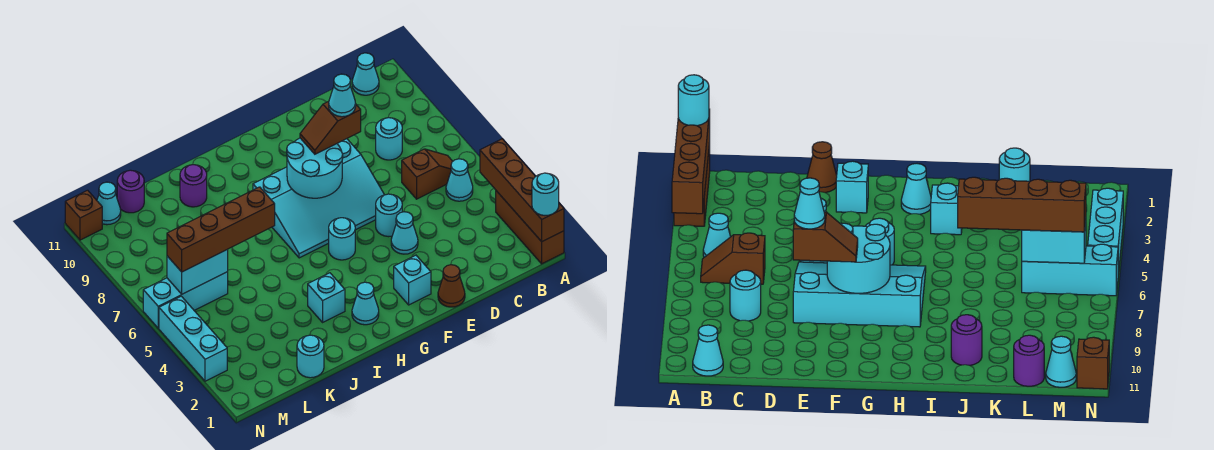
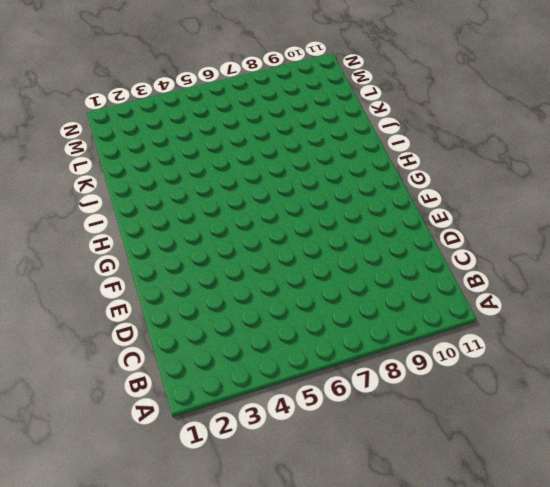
none -> brown 1x3 brick [496,191,564,264]
none -> cyan 1x1 cone [446,159,473,201]
none -> brown 1x2 slope [402,149,453,199]

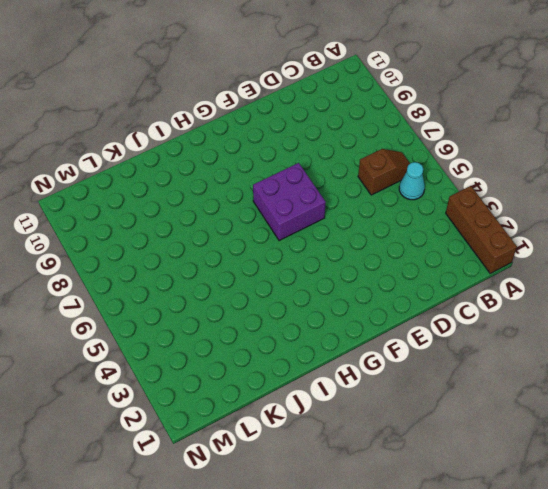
purple 2x2 brick [253,163,326,241] -> cyan 3x4 slope [253,139,384,258]
none -> cyan 1x1 cone [352,53,379,95]
none -> cyan 1x1 round brick [376,118,402,160]
none -> brown 1x1 cone [438,265,465,307]

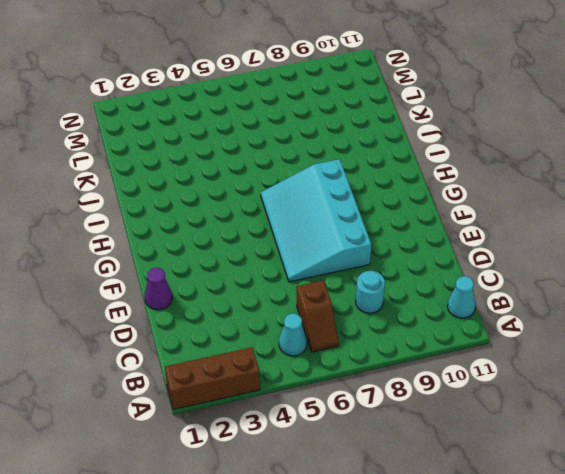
purple 1x1 cone [145,268,172,310] -> brown 1x1 cone [438,265,465,307]
none -> cyan 1x1 cone [391,212,418,254]
none -> cyan 1x1 round brick [376,194,402,237]
none -> cyan 1x1 brick [394,255,431,305]

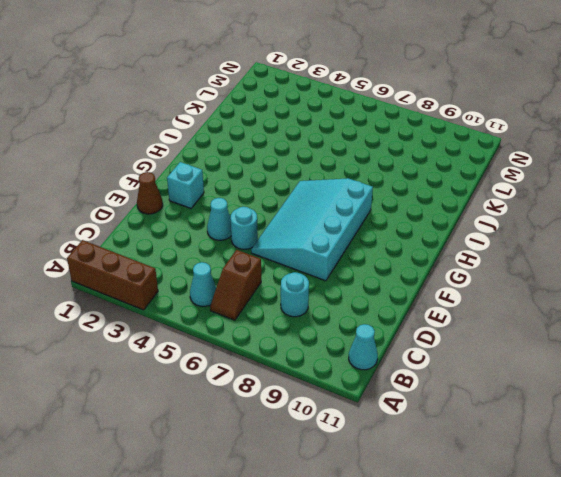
none -> cyan 1x1 round brick [329,218,355,260]
none -> cyan 1x1 cone [352,282,379,325]
none -> cyan 1x1 brick [308,273,345,322]

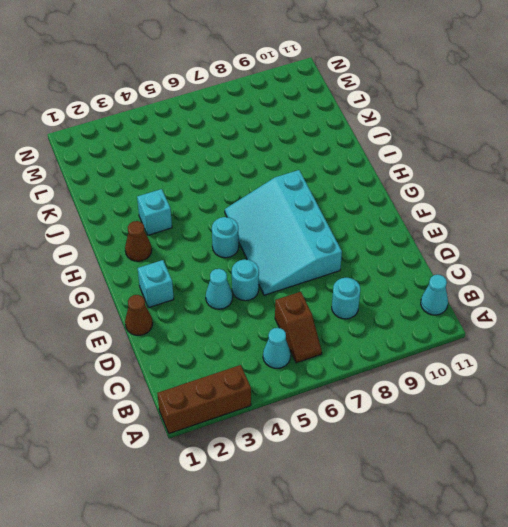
brown 1x1 cone [125,221,152,261] -> cyan 1x1 cone [352,282,379,325]
none -> purple 1x1 round brick [180,165,207,207]
none -> cyan 1x1 round brick [297,335,324,378]
none -> cyan 1x3 brick [143,272,228,328]

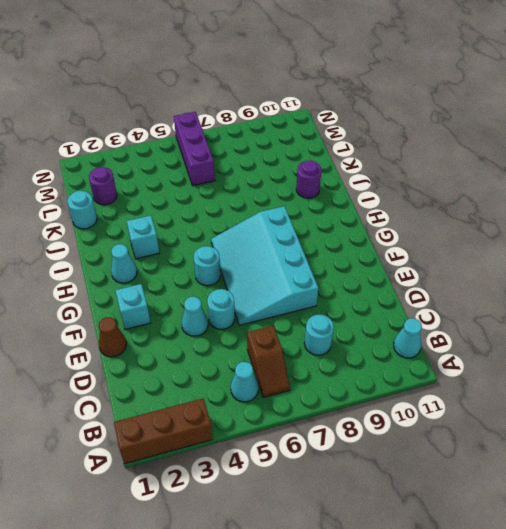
purple 1x1 round brick [89,167,117,205] -> purple 1x1 round brick moved to [117,170,144,213]
purple 1x3 brick [174,112,215,186] -> cyan 1x3 brick [143,272,228,328]
none -> cyan 1x1 cone [97,182,121,225]
none -> cyan 1x3 brick [159,296,227,381]
none -> brown 1x1 brick [65,190,102,240]

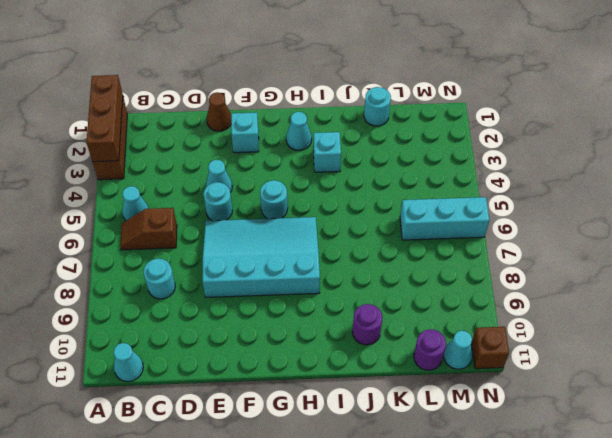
brown 1x3 brick [87,75,123,162] -> brown 1x4 brick [480,139,564,242]
none -> cyan 1x3 brick [159,296,227,381]
none -> cyan 2x2 round brick [287,138,343,198]
none -> cyan 1x2 brick [167,249,228,294]

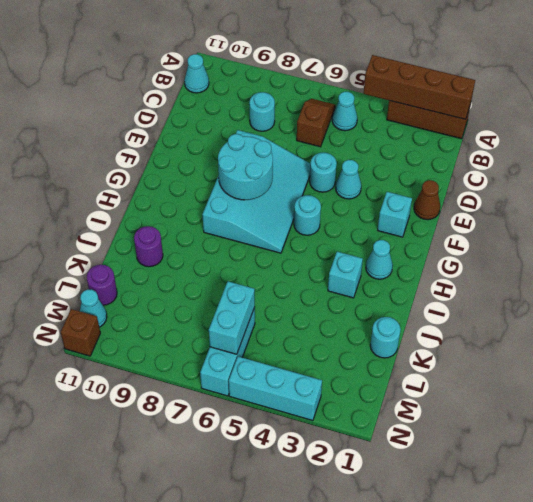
none -> cyan 1x1 round brick [532,173,559,215]
none -> brown 1x2 slope [300,101,361,154]
none -> brown 1x4 brick [167,187,275,272]

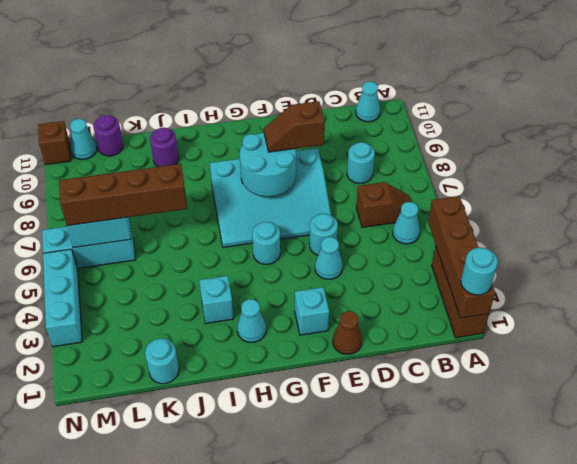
none -> cyan 1x1 cone [329,74,356,117]

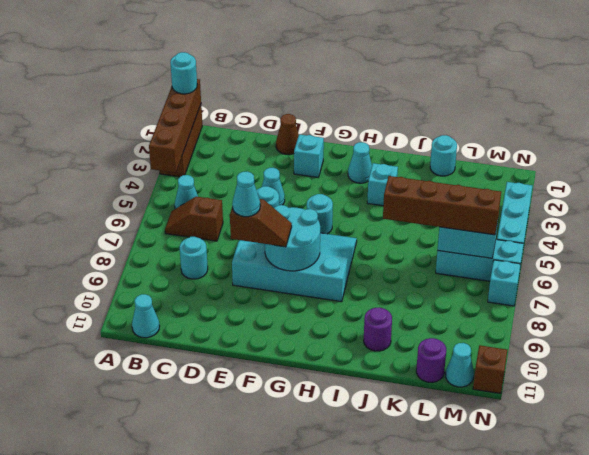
cyan 1x1 brick [488,260,521,306] -> none

